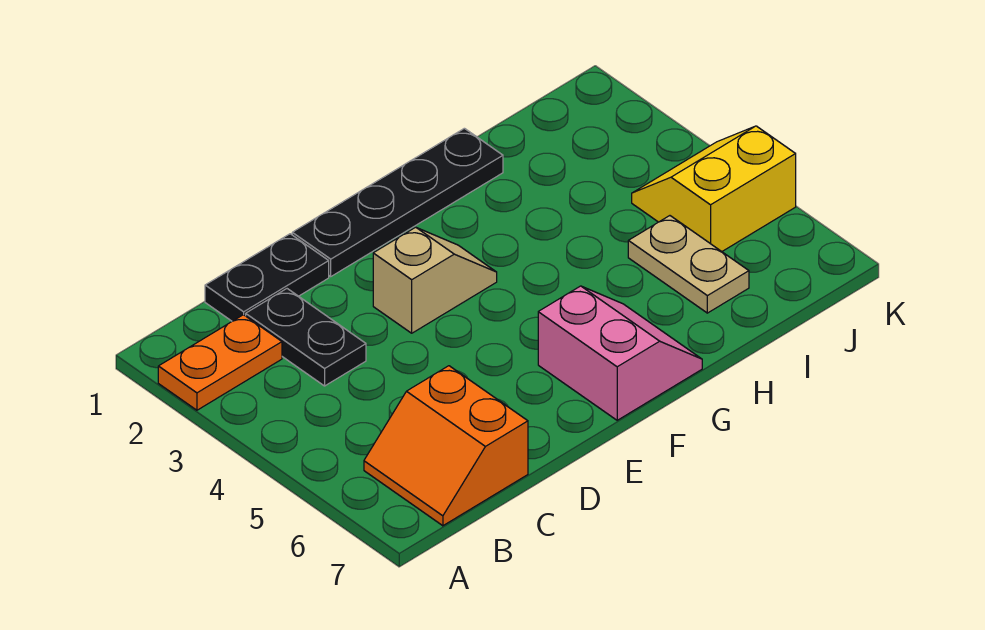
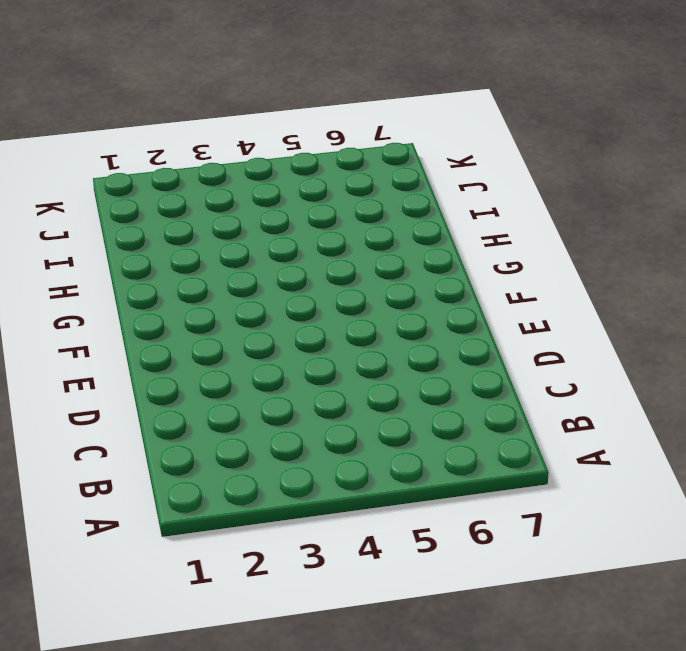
none -> orange 1x2 plate [158,315,282,410]
none -> orange 2x2 slope [364,366,528,526]

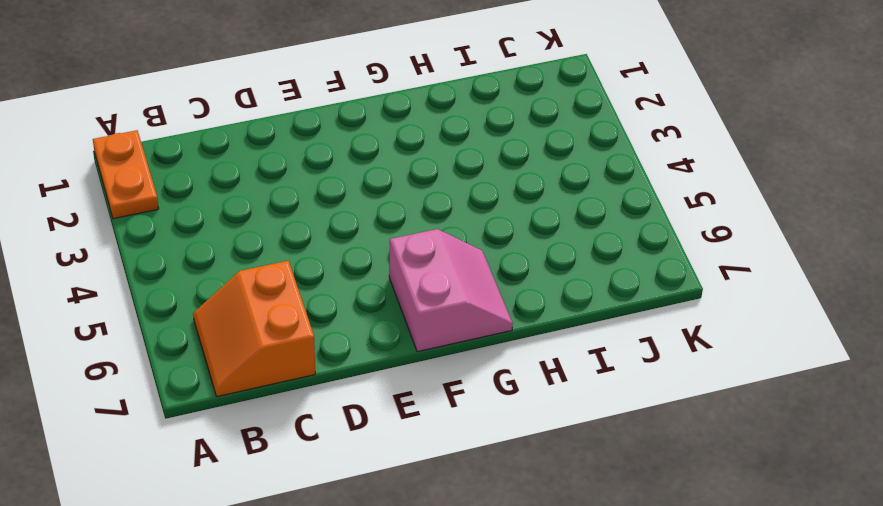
orange 1x2 plate [93,130,159,219] -> orange 1x2 plate turned to [158,315,282,410]
none -> black 1x2 plate [205,234,329,321]
none -> black 1x2 plate [246,289,366,386]

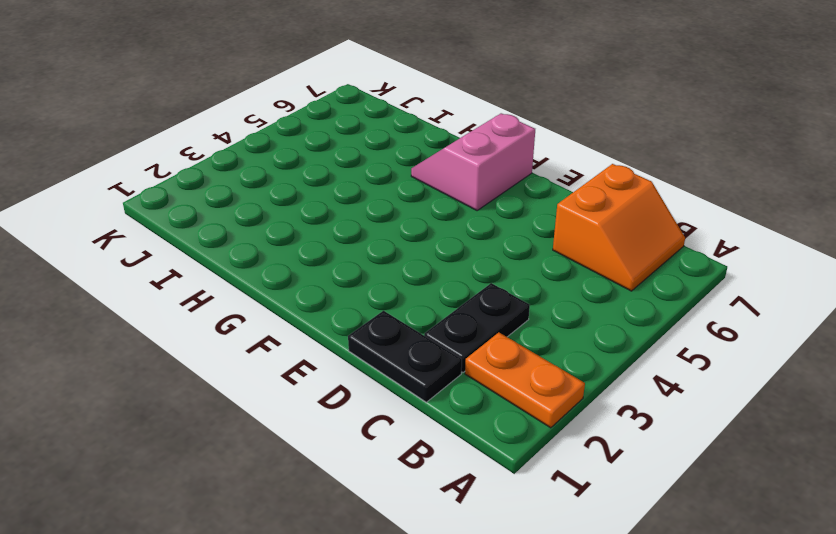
none -> black 1x4 plate [292,128,503,276]
none -> tan 1x2 slope [373,227,497,333]

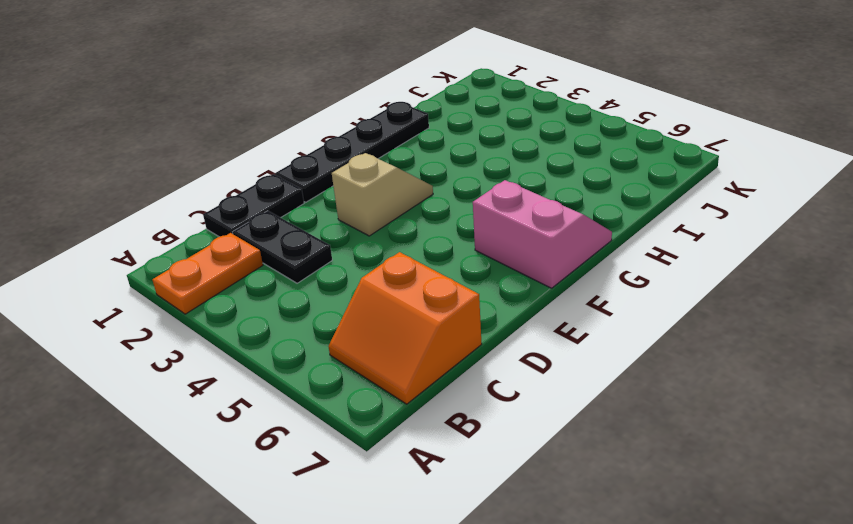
none -> tan 1x2 plate [628,216,749,313]
none -> yellow 2x2 slope [632,126,796,251]

